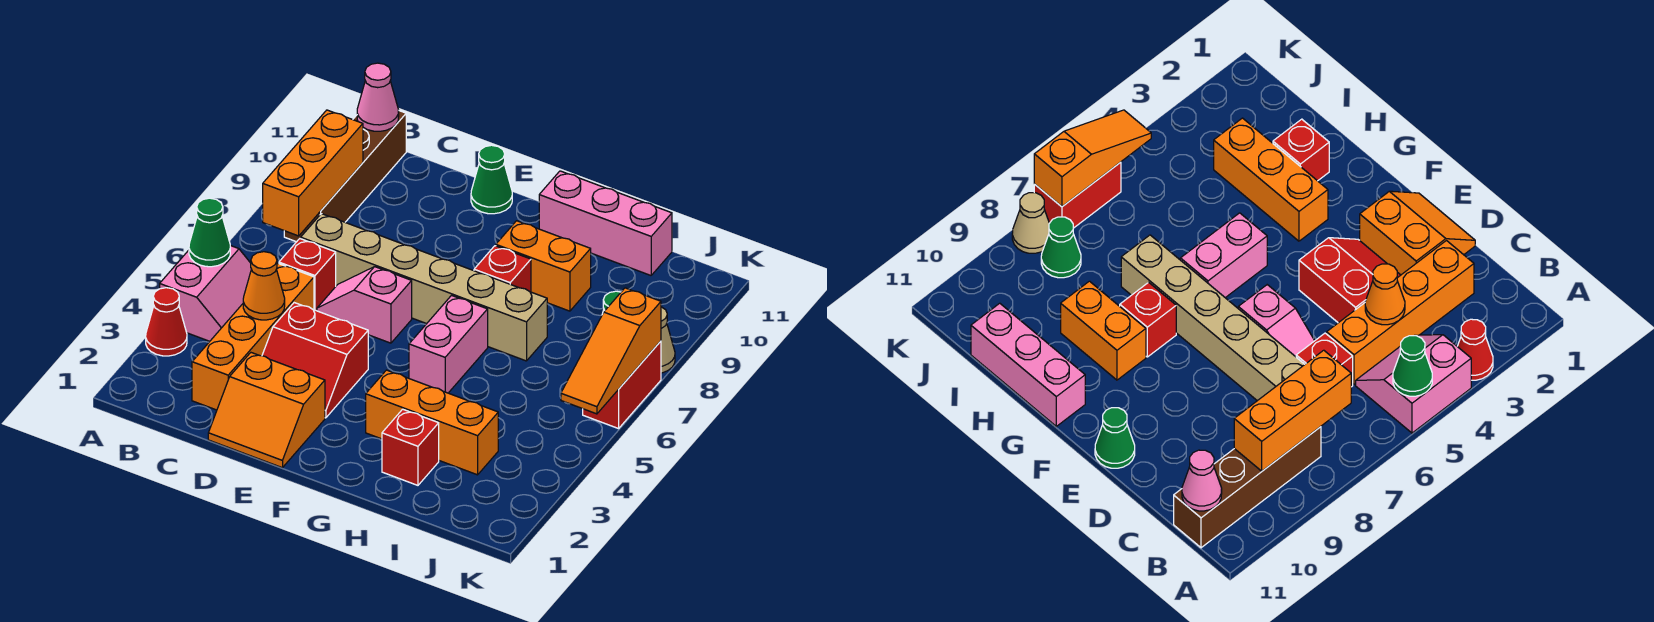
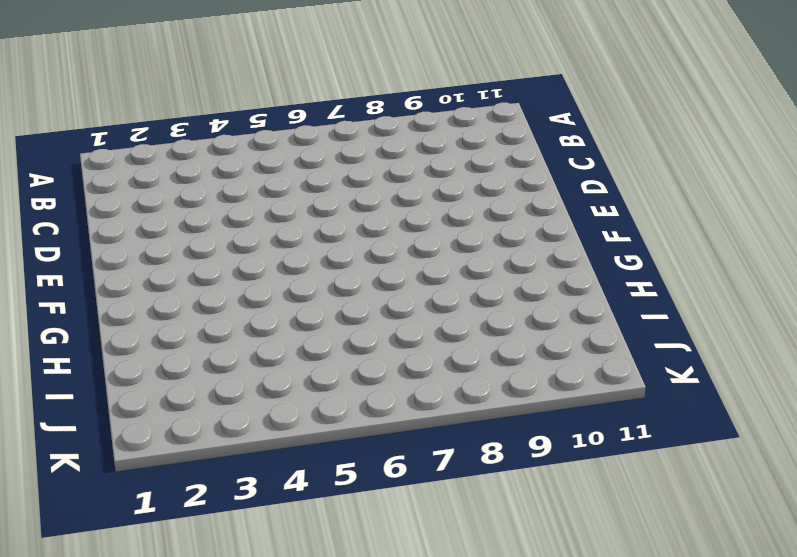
none -> red 1x1 cone [146,288,187,356]
none -> pink 2x2 slope [160,246,251,341]
none -> brown 1x4 brick [284,111,406,242]

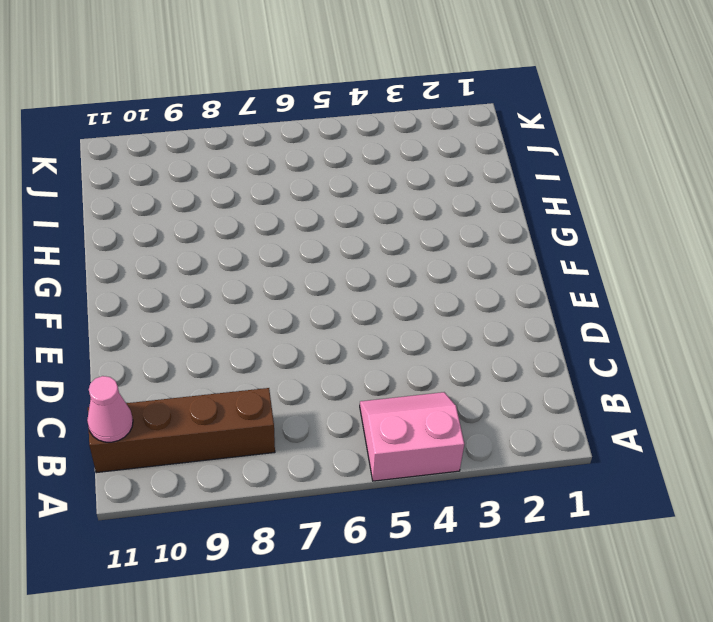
none -> red 1x1 cone [146,288,187,356]
none -> orange 1x4 brick [192,264,314,410]
none -> red 1x1 brick [279,239,336,311]

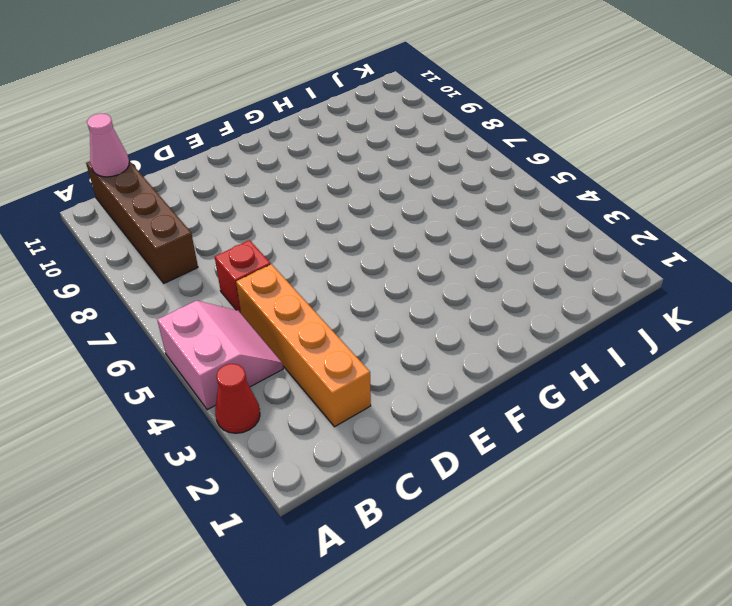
none -> tan 1x6 brick [301,214,547,361]
none -> orange 2x2 slope [208,353,325,468]
none -> red 2x2 slope [262,303,368,418]

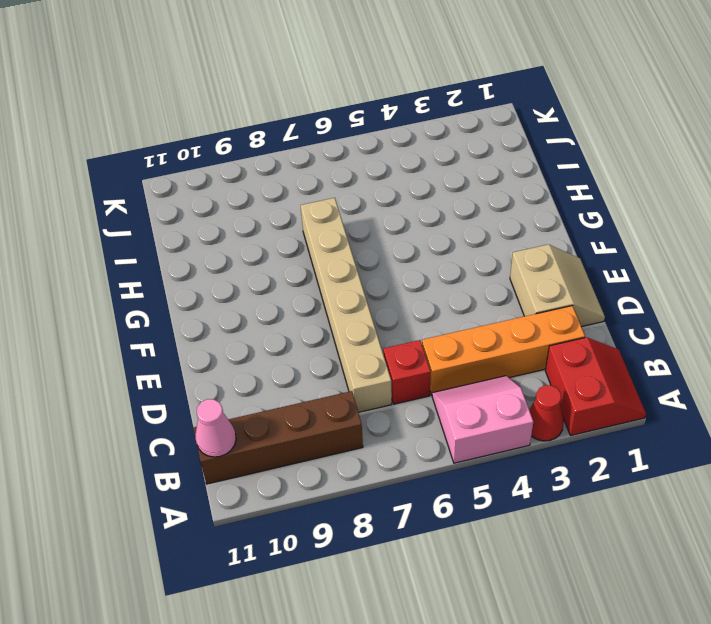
red 2x2 slope [545,337,646,436] -> red 2x2 slope moved to [262,303,368,418]
tan 2x2 slope [510,244,605,327] -> orange 2x2 slope [208,353,325,468]
none -> pink 1x2 slope [317,267,412,343]
none -> green 1x1 cone [471,145,512,214]
none -> orange 1x3 brick [366,370,498,475]

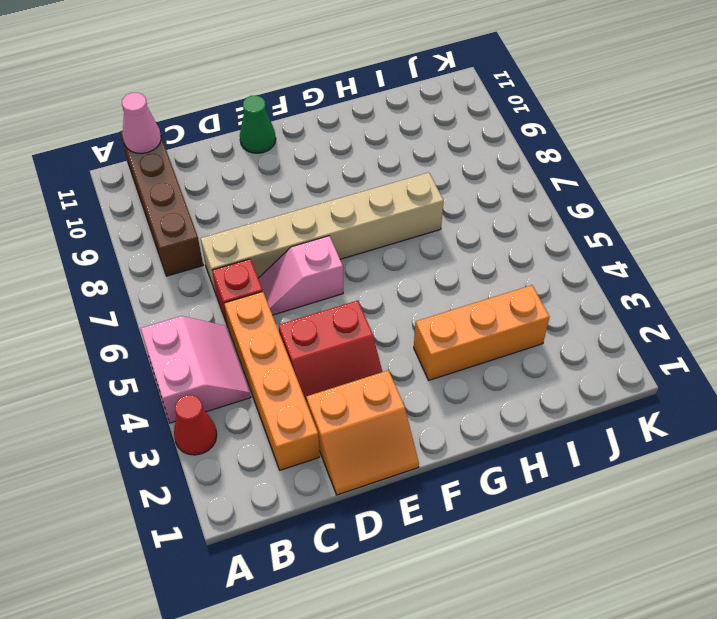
none -> pink 1x2 brick [409,296,488,393]
none -> red 1x1 brick [474,246,531,292]
none -> orange 1x2 brick [496,221,591,311]

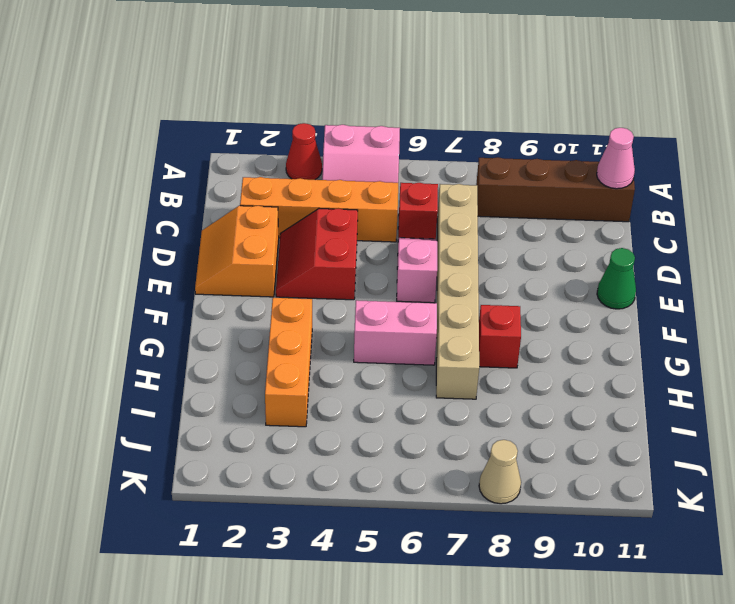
none -> orange 1x2 brick [496,221,591,311]
none -> pink 1x3 brick [539,171,672,275]
none -> red 1x1 brick [382,409,439,485]

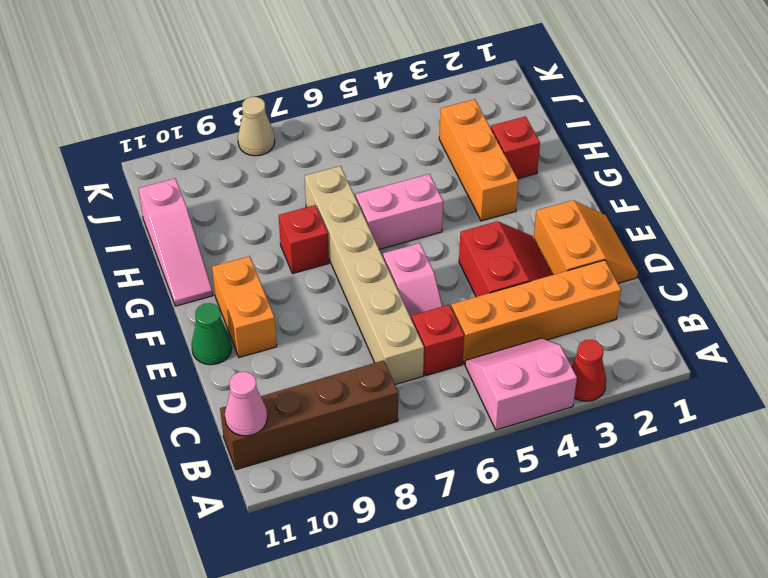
orange 1x2 brick [212,256,277,358] -> orange 1x2 brick moved to [496,221,591,311]
pink 1x3 slope [138,179,213,306] -> pink 1x3 brick [539,171,672,275]
none -> green 1x1 cone [1041,217,1081,278]
none -> red 1x2 brick [583,341,661,429]
none -> green 1x1 cone [189,198,230,267]

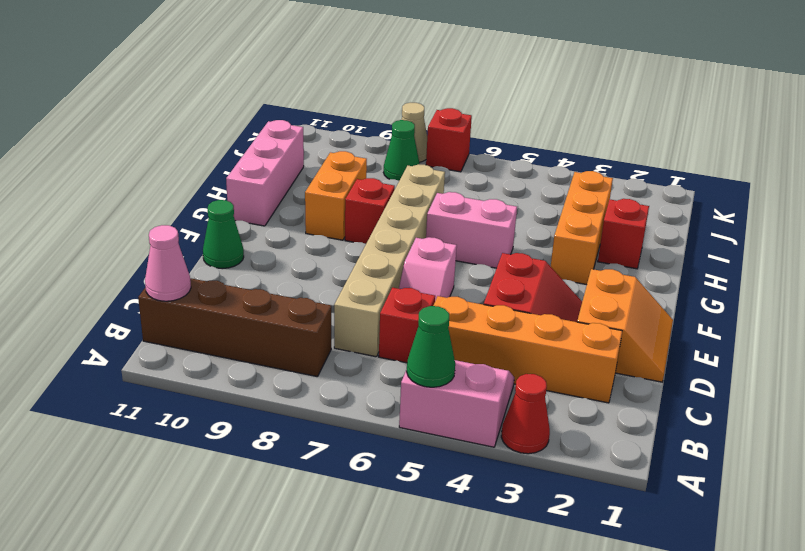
red 1x1 brick [426,108,472,172] -> red 1x2 brick [583,341,661,429]
none -> orange 1x3 brick [263,110,363,236]
none -> orange 1x1 cone [243,252,285,320]
none -> orange 1x3 slope [561,288,661,414]

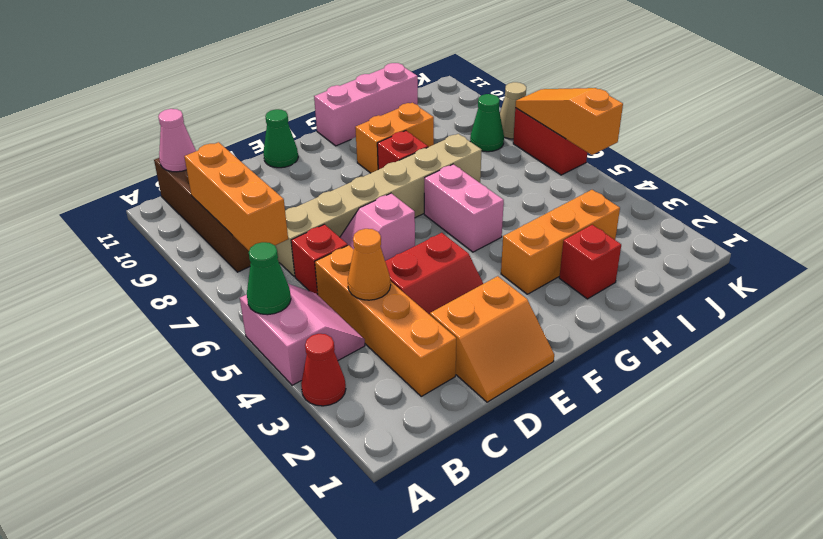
orange 1x3 slope [515,88,623,155] -> orange 1x3 slope turned to [561,288,661,414]

